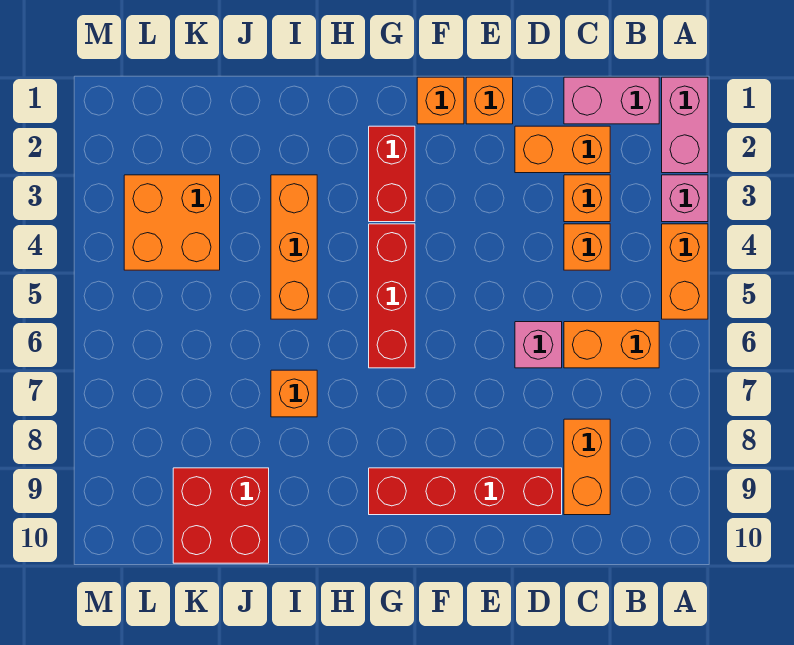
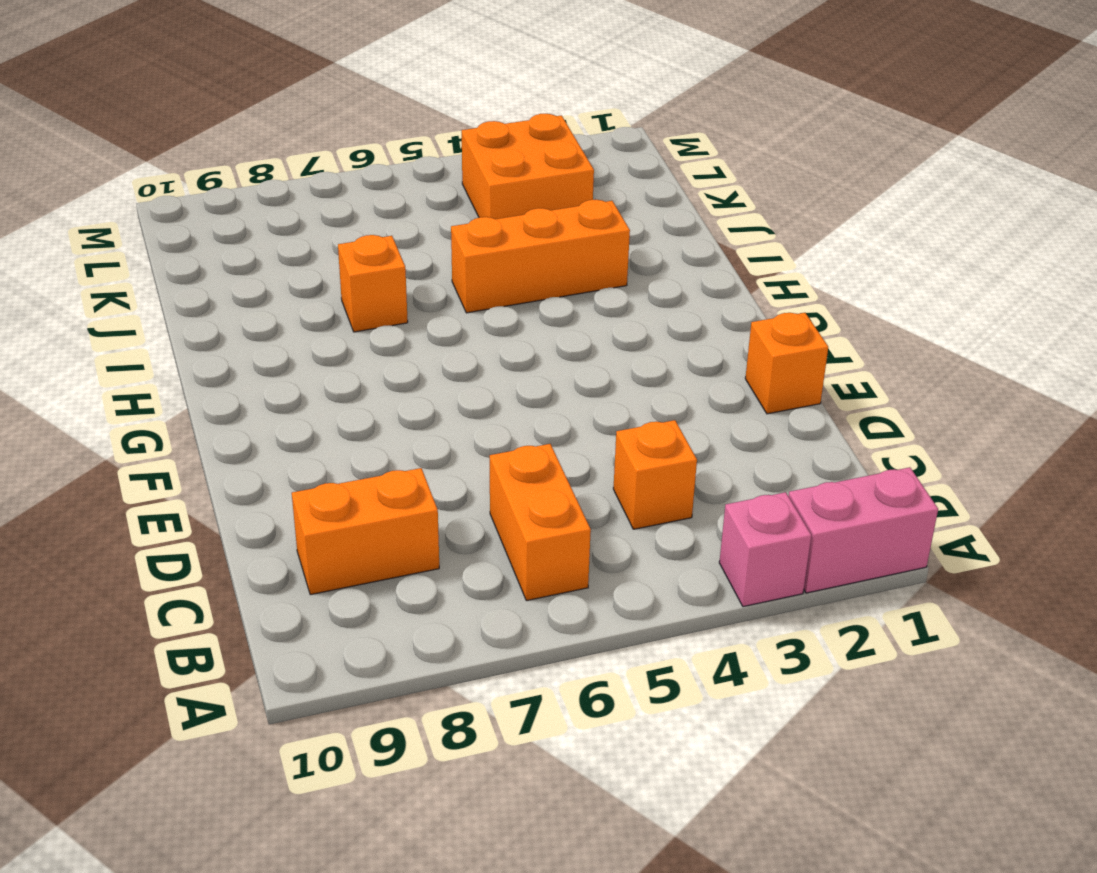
none -> orange 1x2 brick [662,224,708,319]
none -> pink 1x2 brick [564,77,659,124]
none -> orange 1x2 brick [515,126,610,173]

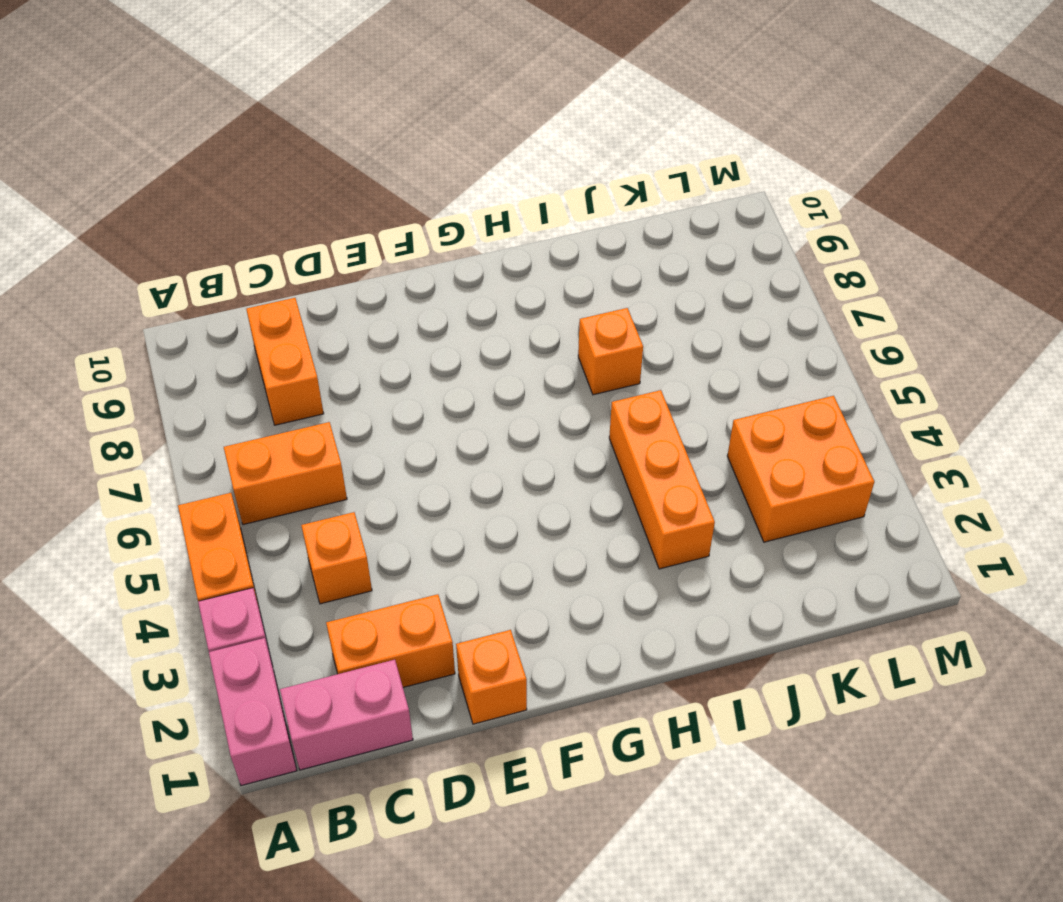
none -> orange 1x1 brick [564,175,610,222]
none -> pink 1x1 brick [515,322,562,368]
none -> red 1x4 brick [369,468,562,515]

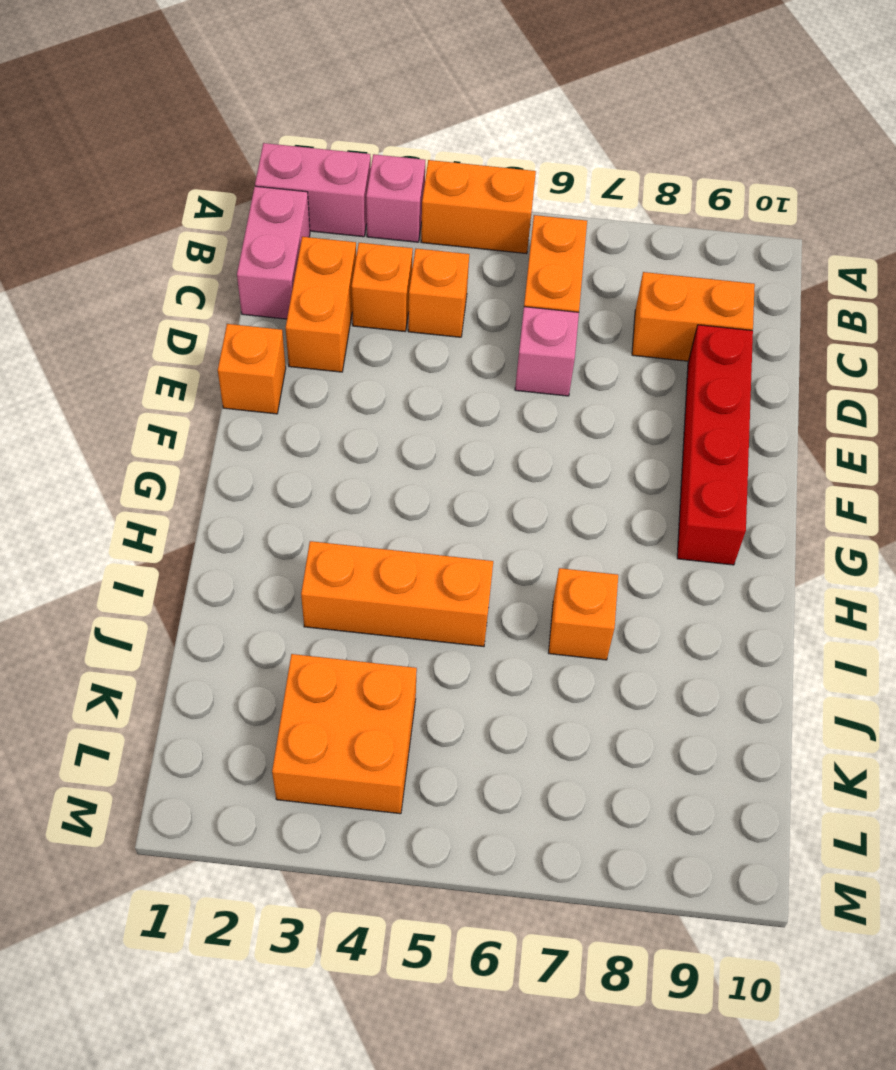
none -> orange 1x1 brick [417,77,464,124]
none -> red 1x2 brick [369,126,415,222]
none -> red 1x3 brick [369,224,415,368]

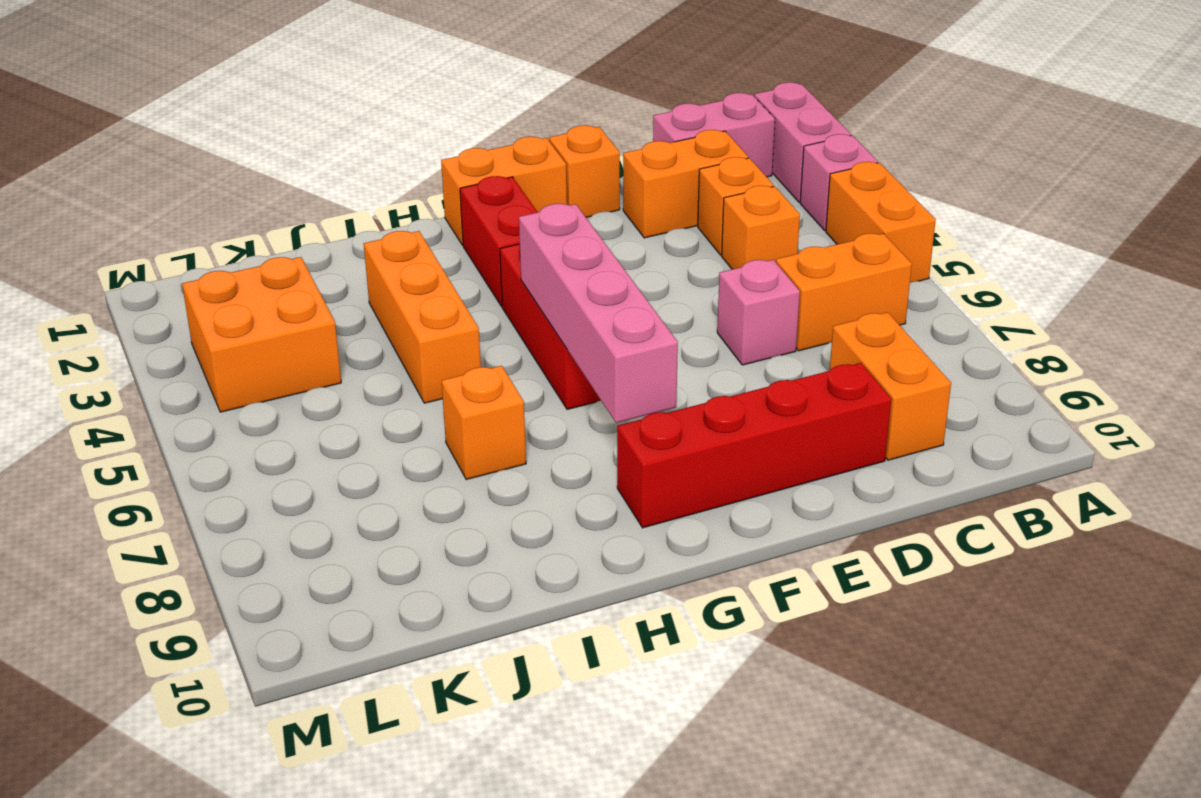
orange 1x2 brick [441,137,567,245] -> orange 1x1 brick [417,77,464,124]
pink 1x4 brick [519,204,678,423] -> none
none -> red 2x2 brick [173,468,269,563]

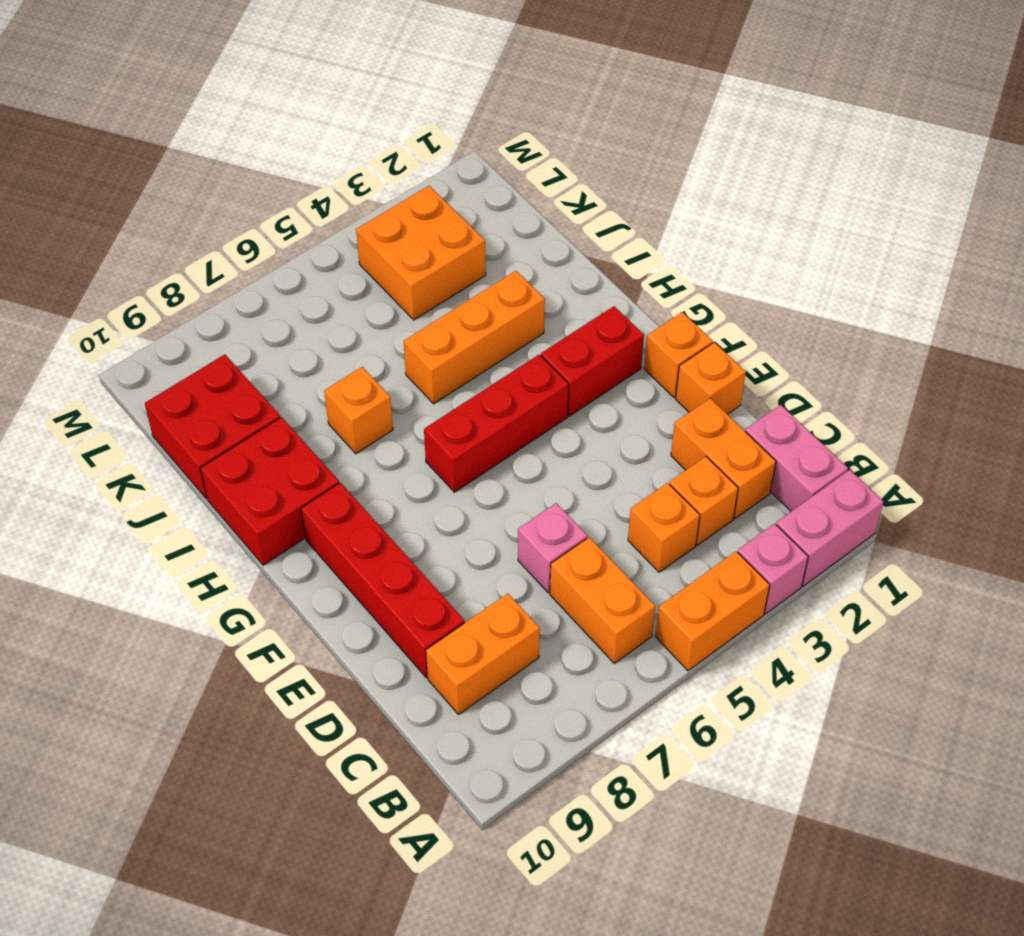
red 2x2 brick [200,417,339,565] -> none

